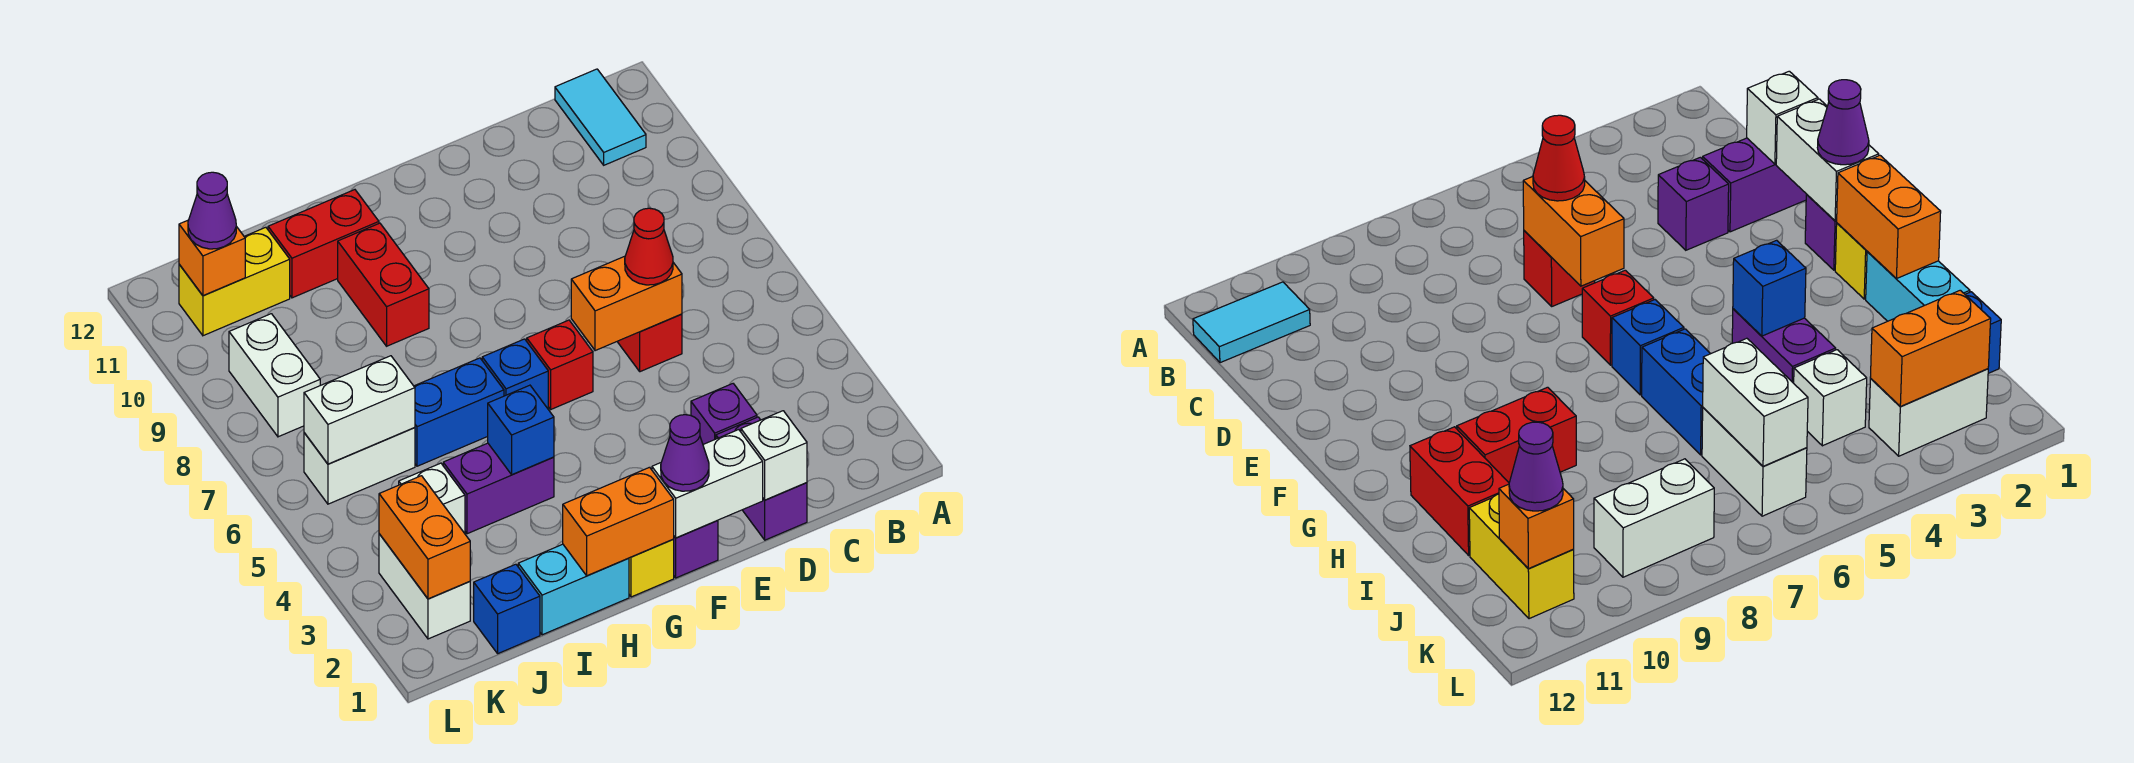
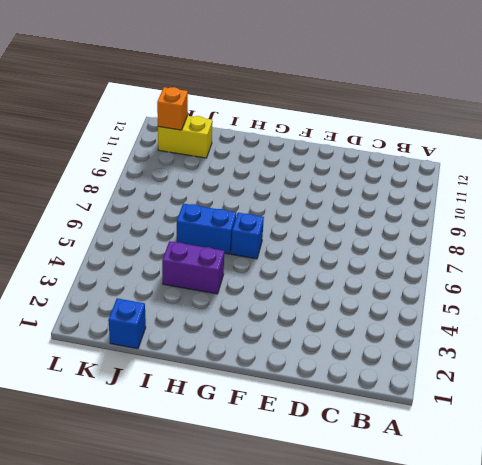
none -> cyan 1x2 tile [555,69,646,165]
none -> purple 1x2 brick [716,417,807,540]
none -> purple 1x1 brick [691,384,757,444]
none -> red 1x1 brick [617,314,682,372]

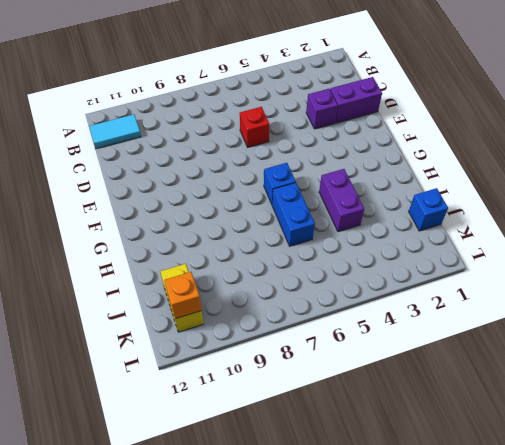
none -> purple 1x1 brick [673,520,718,578]
none -> red 1x1 brick [527,320,593,409]
none -> yellow 1x1 brick [629,539,674,597]
none -> cyan 1x2 brick [518,544,629,635]

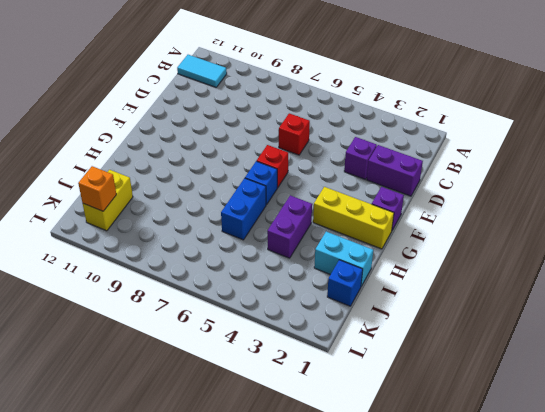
yellow 1x3 brick [313,187,394,249] -> yellow 1x1 brick [629,539,674,597]
cyan 1x2 brick [314,232,373,286] -> cyan 1x2 brick turned to [518,544,629,635]
none -> red 1x2 brick [338,223,429,346]
none -> red 1x2 brick [268,190,379,298]
none -> white 1x1 brick [399,463,465,533]
none -> white 1x2 brick [304,428,415,504]

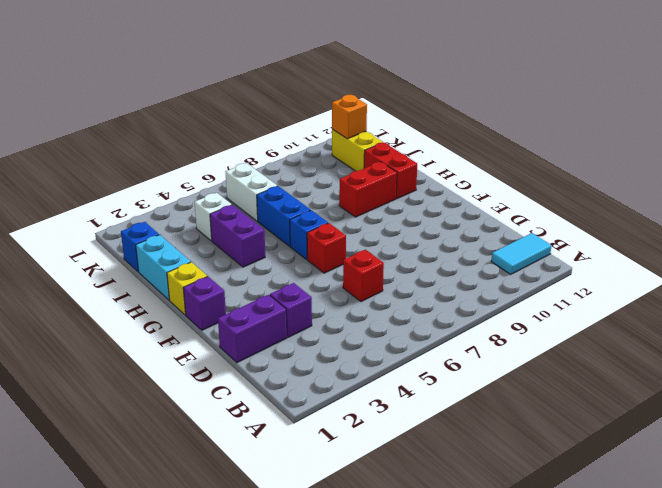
none -> white 1x2 brick [379,534,470,639]
none -> white 1x2 brick [229,314,320,437]
none -> white 1x1 brick [741,411,807,500]
none -> orange 1x2 brick [571,256,682,351]

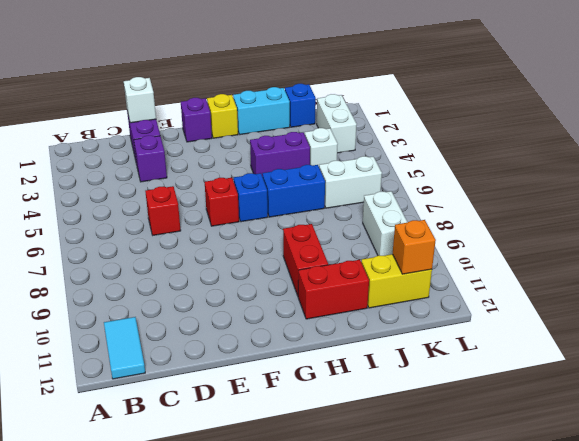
none -> orange 1x2 brick [571,256,682,351]
none -> white 1x2 brick [652,430,763,538]
none -> orange 1x2 brick [563,467,674,576]
none -> blue 1x1 brick [488,385,554,474]

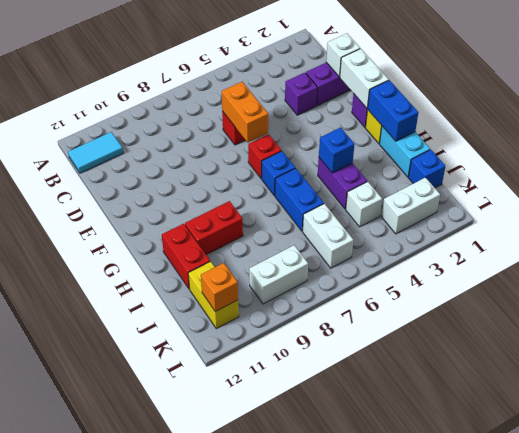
blue 1x2 brick [368,80,419,141] -> orange 1x2 brick [563,467,674,576]
none -> white 1x2 brick [304,356,415,464]
none -> orange 1x2 brick [379,476,470,599]
none -> red 1x1 cone [625,208,673,285]
none -> purple 1x1 cone [661,415,709,491]

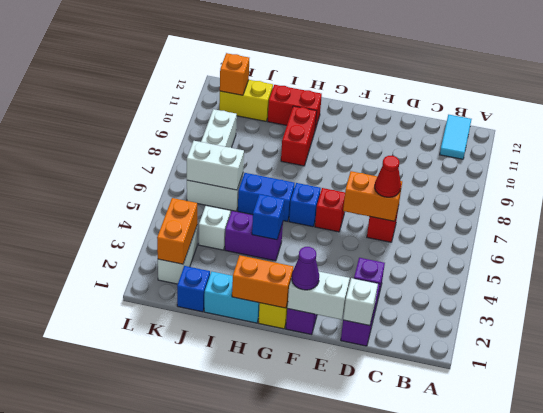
none -> purple 1x1 cone [188,172,236,249]

